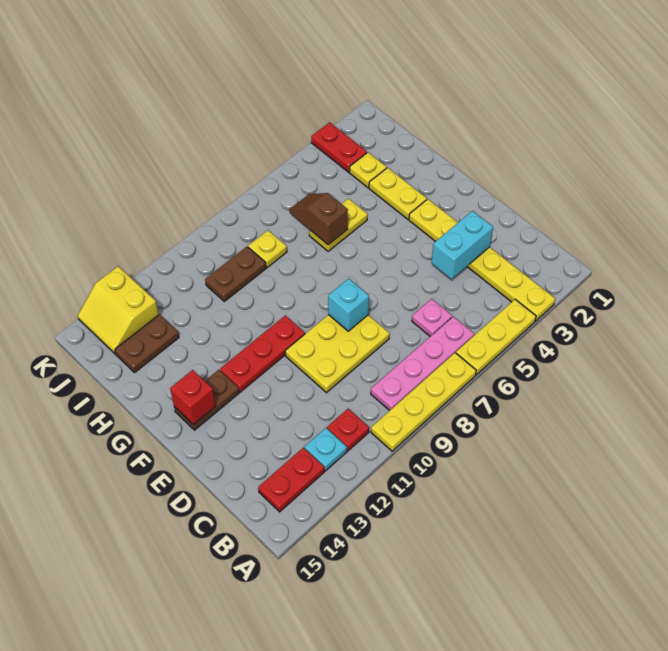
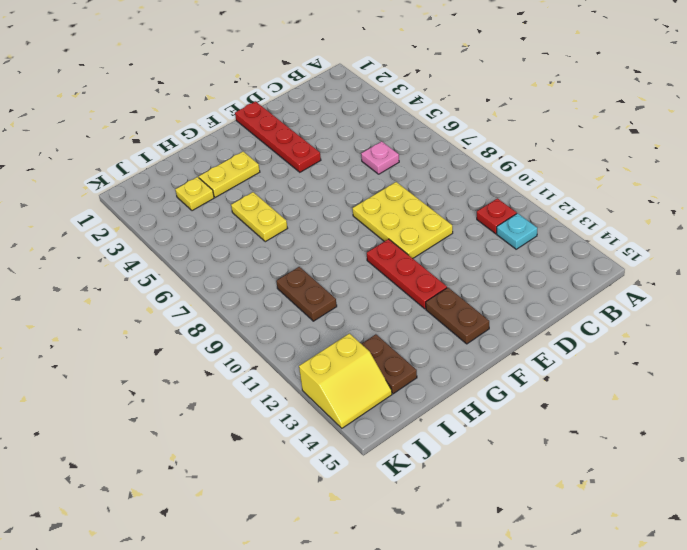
red 1x4 plate [235,101,321,172] -> yellow 1x6 plate [409,199,555,321]
none -> yellow 1x3 plate [456,299,536,375]
none -> yellow 1x4 plate [371,353,476,451]
none -> pink 1x4 plate [371,316,474,411]

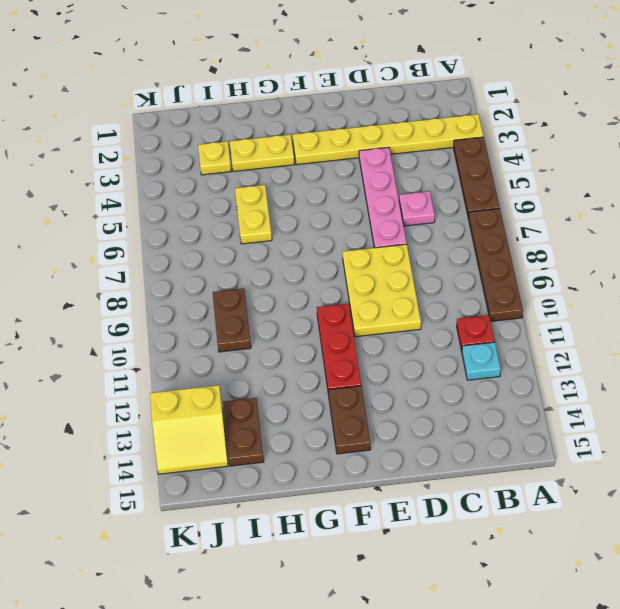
brown 1x3 plate [454,137,500,219] -> yellow 1x3 plate [456,299,536,375]
brown 1x4 plate [469,209,523,321] -> yellow 1x4 plate [371,353,476,451]
pink 1x4 plate [359,147,407,248] -> pink 1x4 plate moved to [371,316,474,411]
none -> red 1x2 plate [258,448,324,512]
none -> yellow 1x1 plate [248,230,287,268]
none -> red 1x2 plate [311,122,367,172]

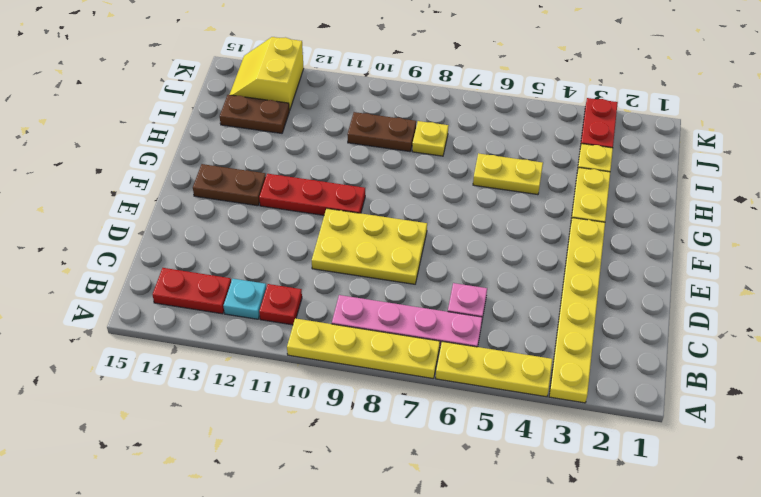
none -> cyan 1x2 brick [431,211,493,279]
none -> cyan 1x1 brick [328,278,369,331]
none -> red 1x1 brick [170,370,215,425]

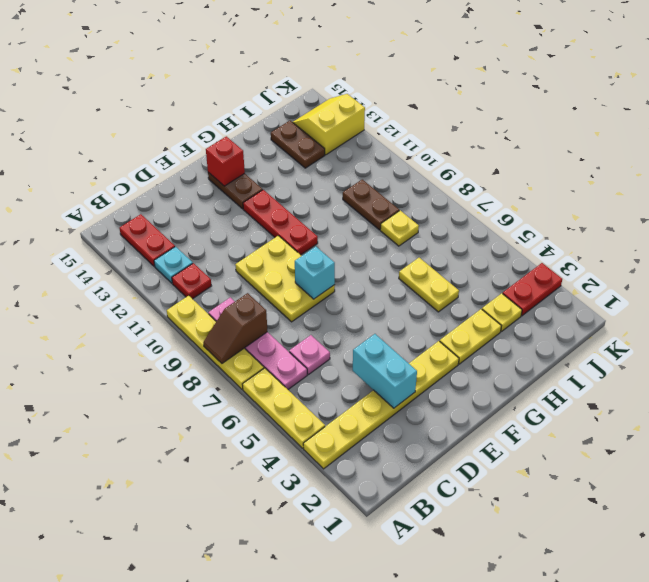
brown 1x2 slope [203,293,267,363] -> brown 1x2 slope turned to [289,193,348,245]

